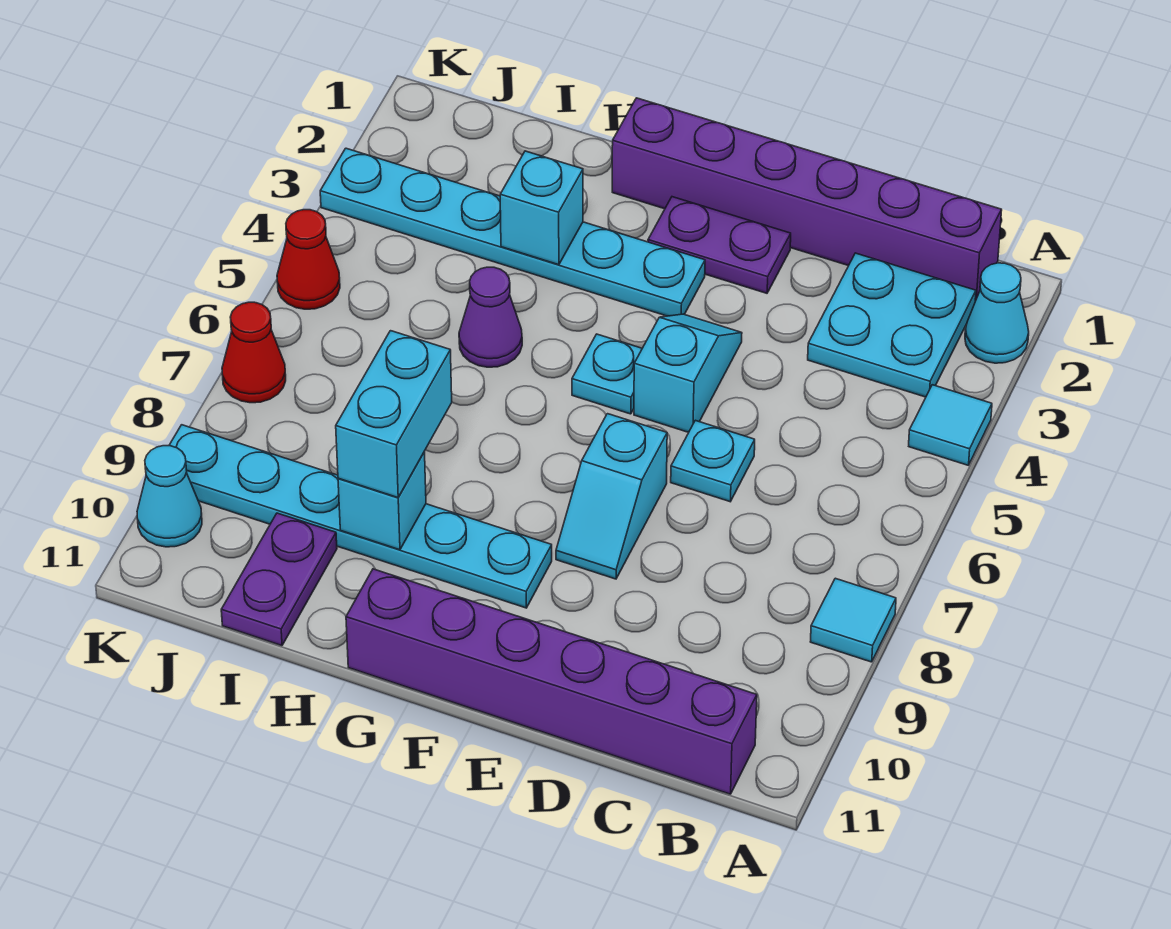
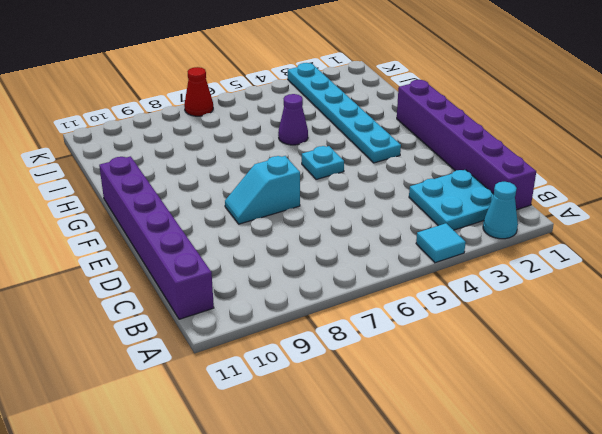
none -> cyan 1x1 tile [810,578,896,662]
none -> cyan 1x1 plate [671,420,755,502]
none -> purple 1x2 plate [648,197,791,293]

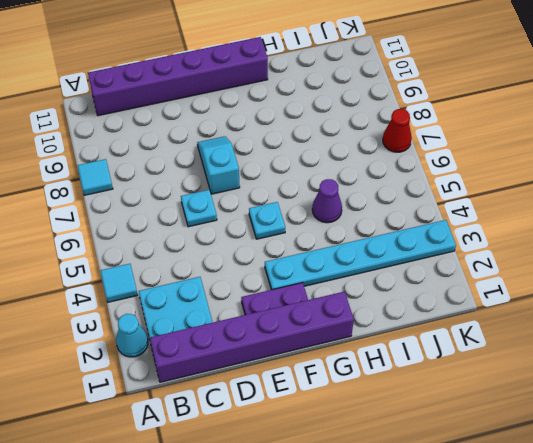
none -> cyan 1x2 slope [634,314,742,432]
none -> cyan 1x6 plate [169,425,552,608]
none -> purple 1x2 plate [221,513,337,646]

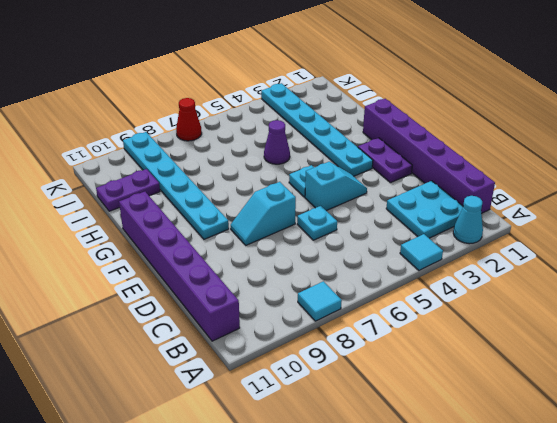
none -> red 1x1 cone [277,210,340,309]
none -> cyan 1x1 cone [137,446,202,547]
none -> cyan 1x1 brick [500,151,583,265]

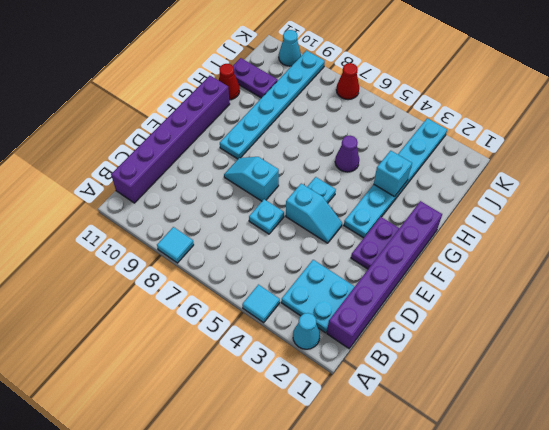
red 1x1 cone [219,64,240,100] -> red 1x1 cone moved to [277,210,340,309]
none -> cyan 1x1 brick [338,452,426,550]
none -> cyan 1x2 brick [336,331,452,497]

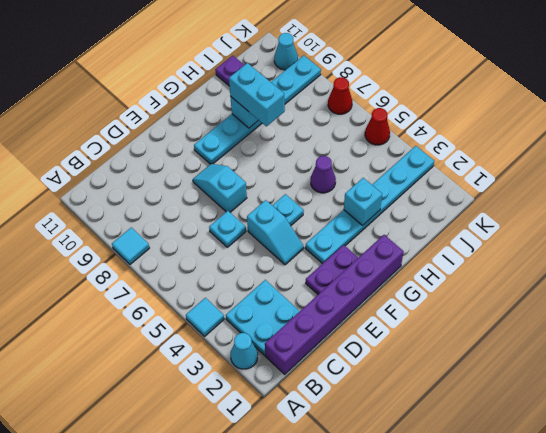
none -> purple 1x6 brick [346,569,757,794]

